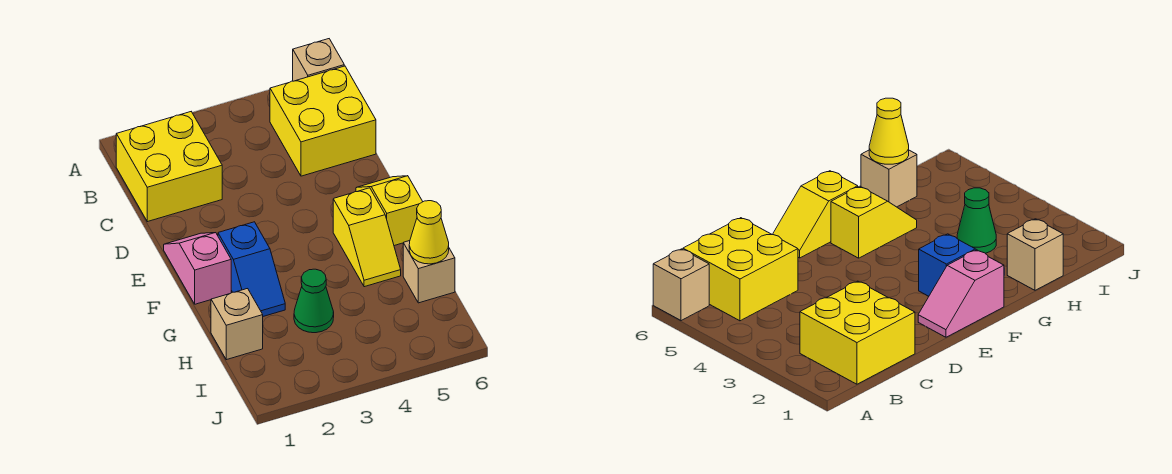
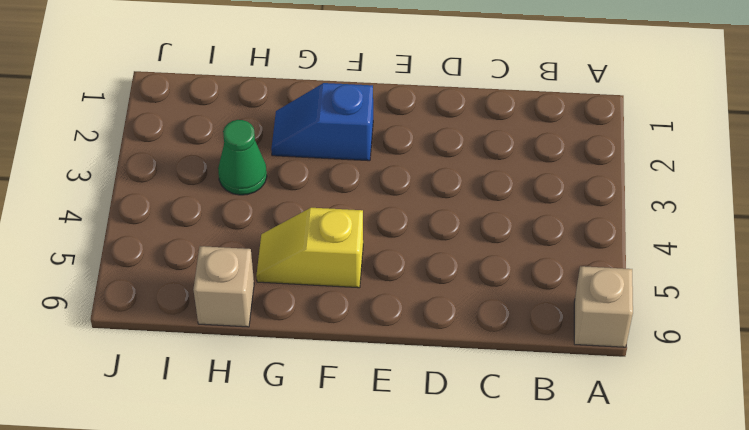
none -> yellow 2x2 brick [116,112,222,222]
none -> yellow 2x2 brick [270,66,376,176]

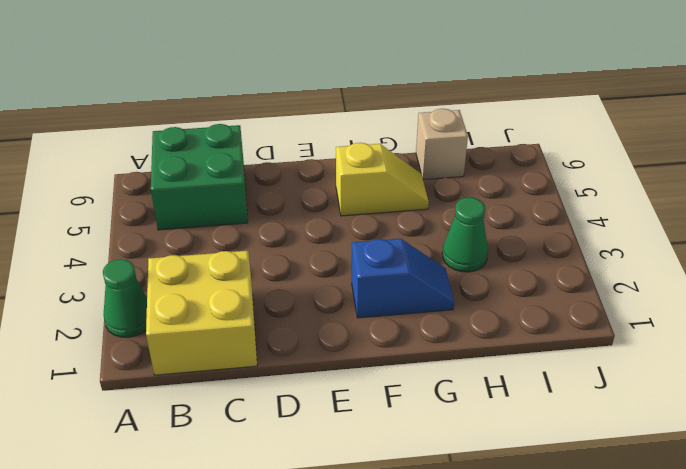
green 1x1 cone [103,259,147,337] -> none
green 2x2 brick [151,124,248,230] -> yellow 2x2 brick [270,66,376,176]
none -> tan 1x1 brick [293,39,344,81]
none -> pink 1x2 slope [164,233,231,304]

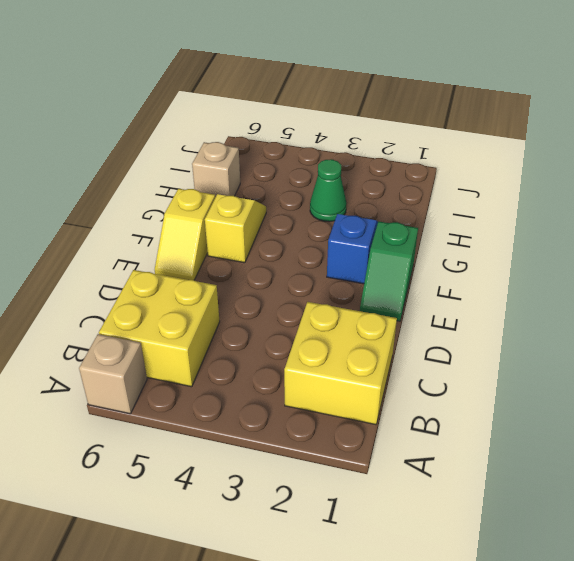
green 1x2 slope [360,221,418,321] -> pink 1x2 slope [164,233,231,304]
none -> tan 1x1 brick [211,289,263,360]
none -> yellow 1x1 cone [409,201,449,264]

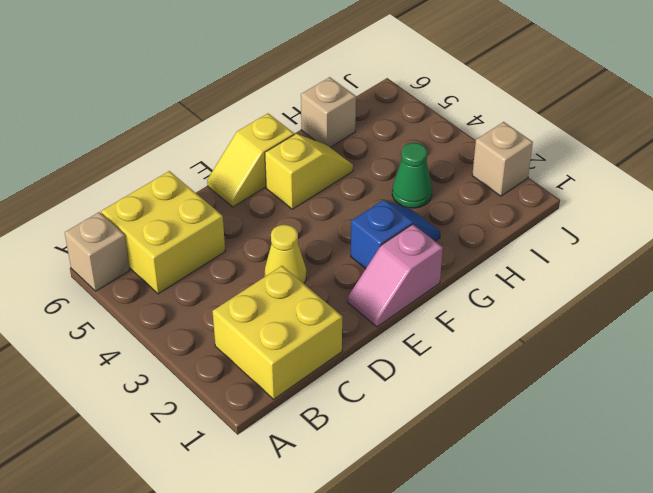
yellow 1x1 cone [264,225,306,284] -> yellow 1x1 cone moved to [409,201,449,264]
tan 1x1 brick [472,122,533,196] -> tan 1x1 brick moved to [211,289,263,360]

